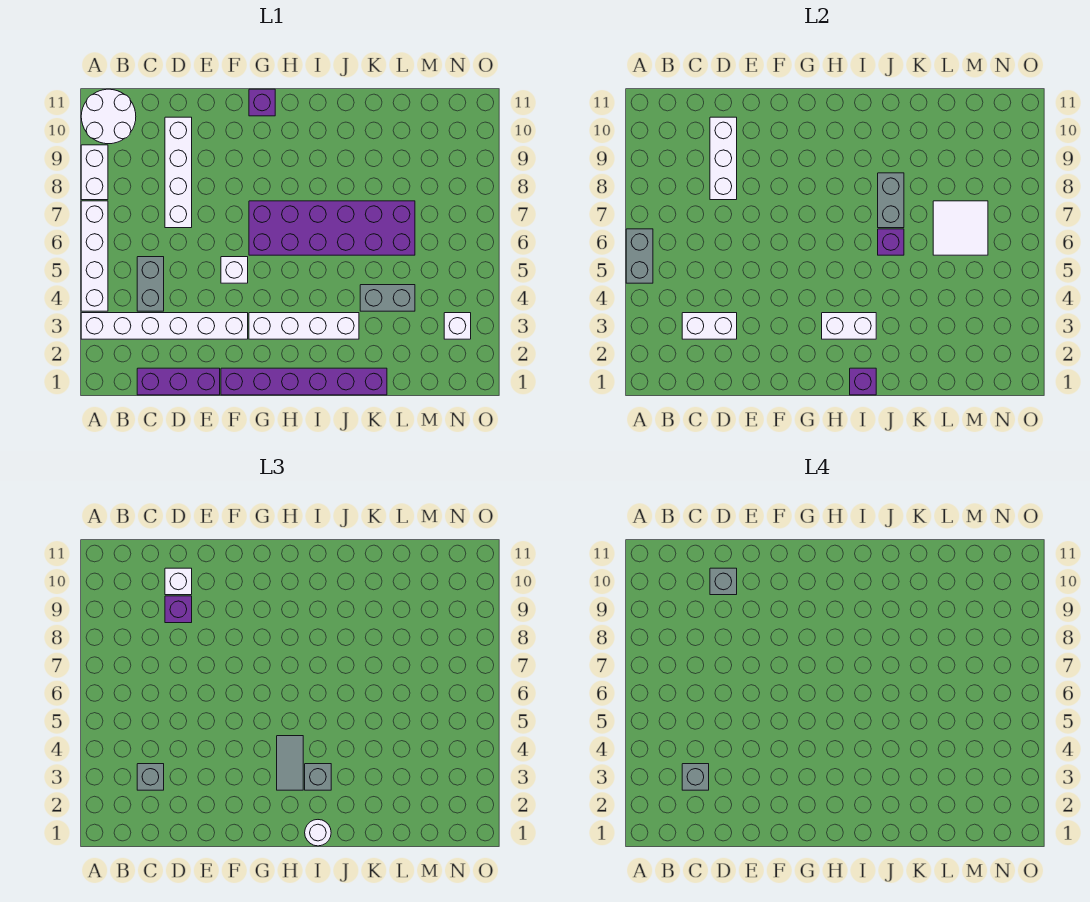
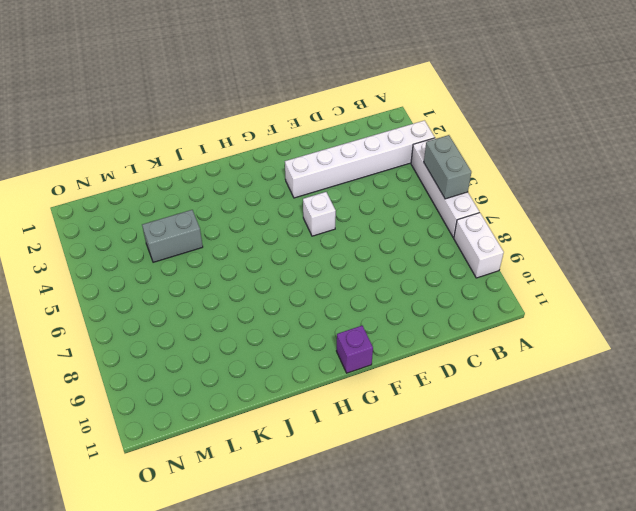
none -> white 2x2 round brick [81,89,136,144]
none -> purple 1x3 brick [137,368,220,395]
none -> grey 1x2 brick [137,257,164,311]
none -> white 1x4 brick [165,117,192,228]

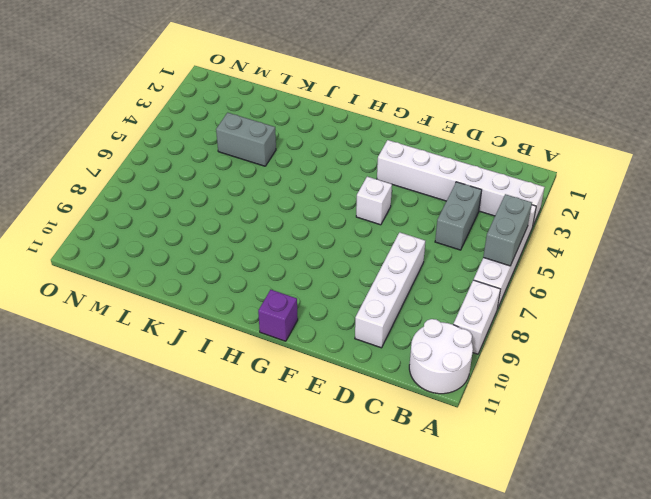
none -> purple 1x3 brick [137,368,220,395]
none -> purple 1x6 brick [221,368,387,395]
none -> white 1x4 brick [249,313,359,339]
none -> purple 2x6 brick [249,201,415,255]

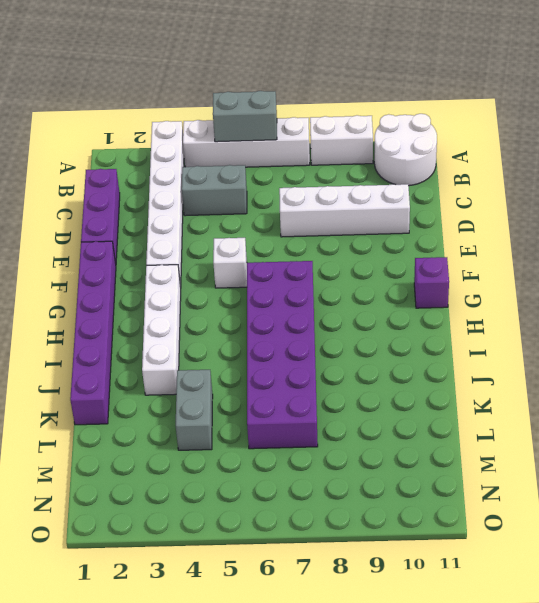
none -> white 1x1 brick [444,313,471,339]
none -> white 1x2 brick [682,313,737,339]
none -> white 1x3 brick [710,117,737,200]
none -> white 1x2 brick [822,313,876,339]

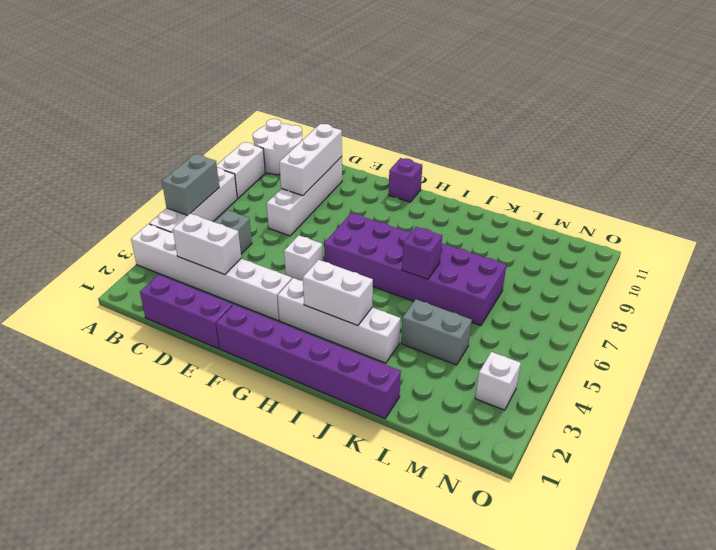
none -> purple 1x1 brick [850,368,876,395]
none -> grey 1x2 brick [878,173,904,228]
none -> white 2x2 tile [933,201,988,255]
none -> grey 1x1 brick [137,764,164,790]

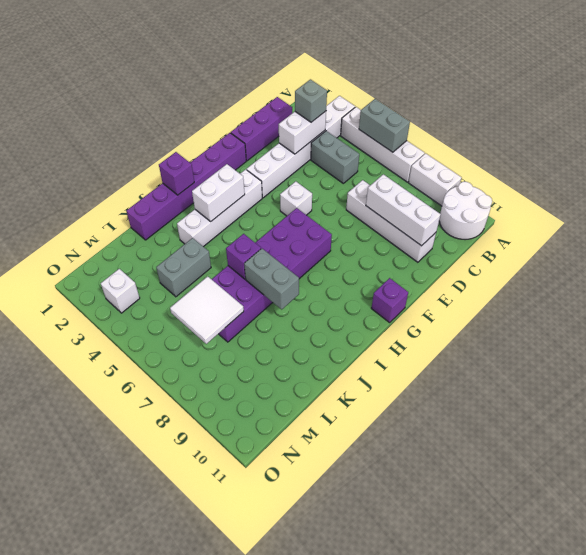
none -> purple 1x1 brick [165,596,192,623]
none -> white 1x1 brick [165,568,192,595]
none -> grey 1x2 tile [277,736,303,790]
none -> white 1x1 round brick [305,820,331,846]

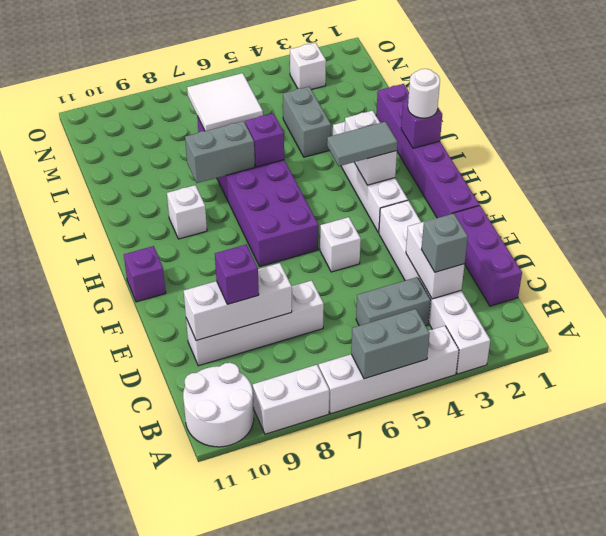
white 1x1 brick [167,185,207,239] -> white 1x1 brick moved to [165,568,192,595]
none -> grey 1x1 brick [305,764,331,790]
none -> grey 1x1 brick [682,764,709,790]
none -> grey 1x1 brick [710,568,737,595]

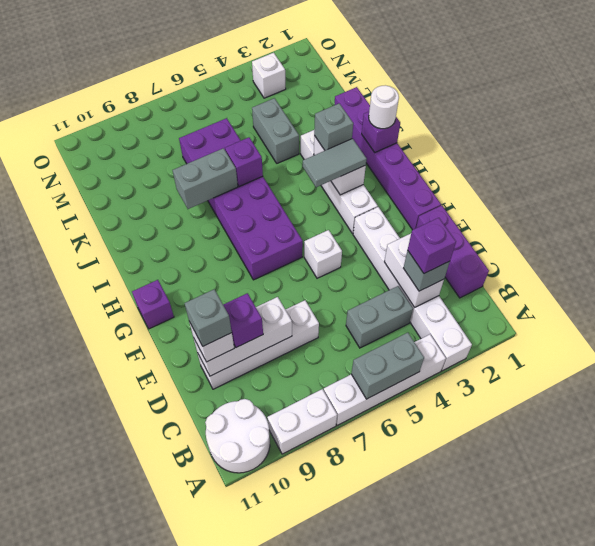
purple 1x1 brick [408,218,456,273] -> grey 1x1 brick [682,764,709,790]
none -> white 2x2 tile [933,201,988,255]

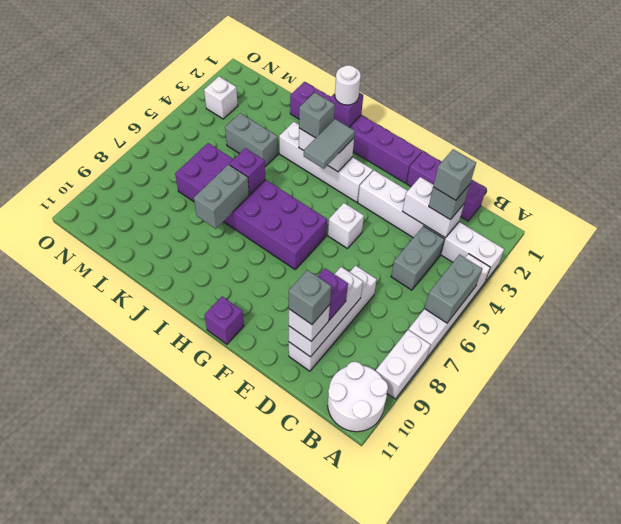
none -> white 2x2 tile [933,201,988,255]

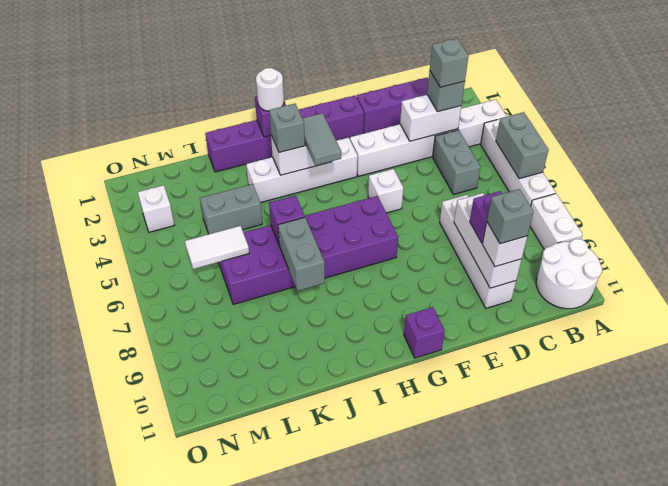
white 1x2 tile [185,226,249,269] -> white 2x2 tile [933,201,988,255]

